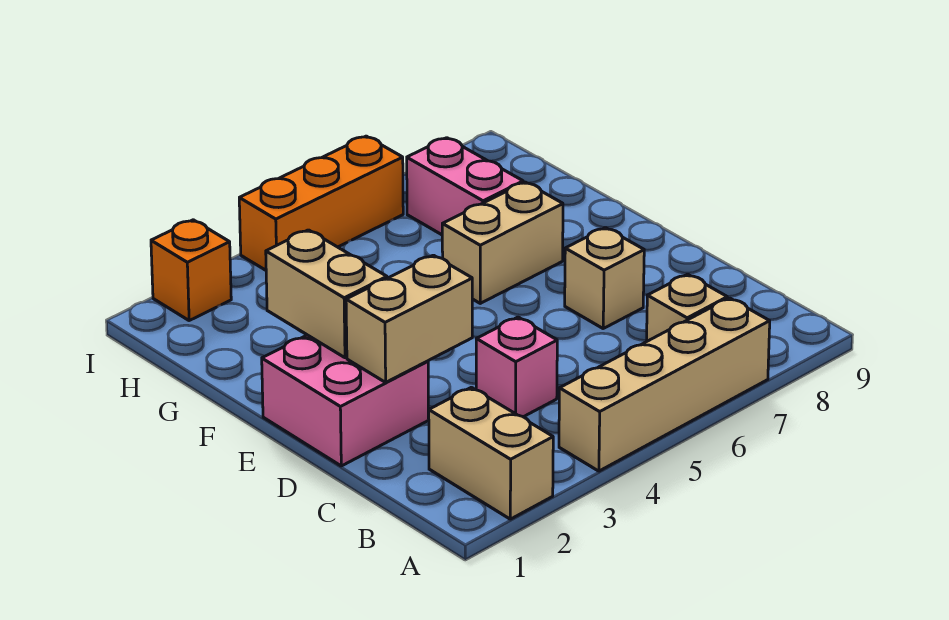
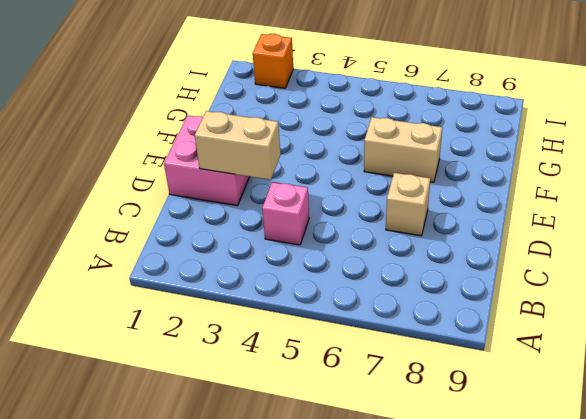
none -> tan 1x2 brick [429,387,553,519]
none -> tan 1x4 brick [559,298,770,471]
none -> tan 1x1 brick [647,274,727,341]

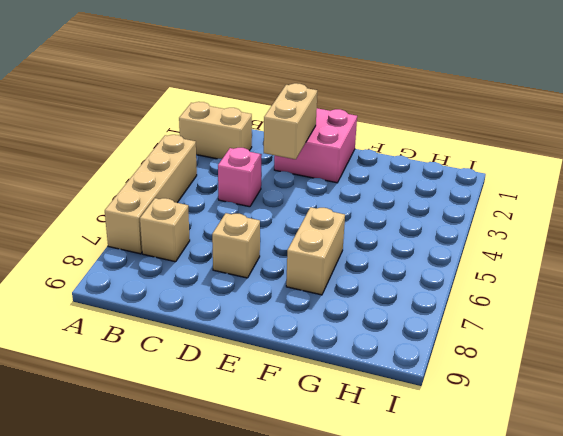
none -> pink 1x2 brick [407,138,523,235]
none -> orange 1x1 brick [151,220,231,320]
none -> orange 1x3 brick [239,136,403,270]

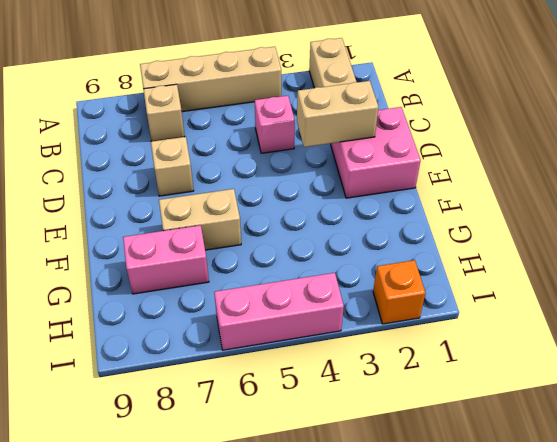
pink 1x2 brick [123,225,209,294] -> pink 1x2 brick turned to [407,138,523,235]
pink 1x3 brick [214,273,344,350] -> orange 1x3 brick [239,136,403,270]
none -> tan 1x2 brick [266,230,387,358]

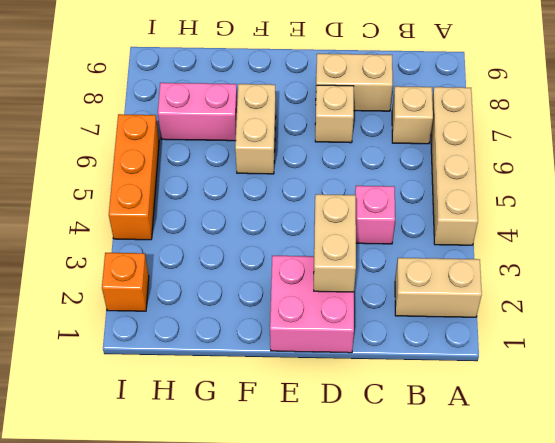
tan 1x2 brick [316,54,393,111] -> tan 1x2 brick moved to [266,230,387,358]

